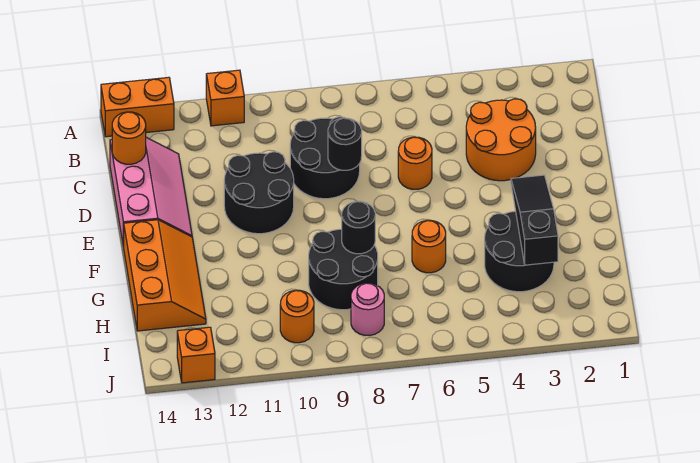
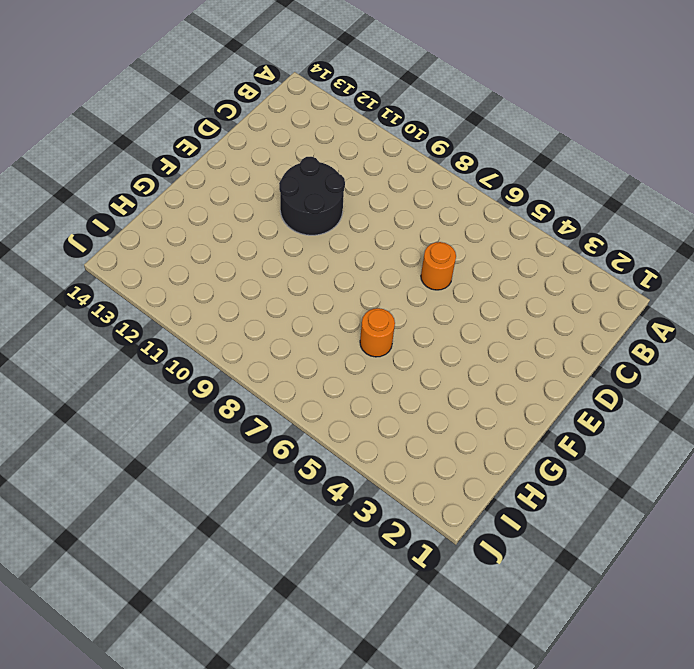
none -> orange 1x1 brick [206,70,244,126]
none -> orange 1x2 brick [101,77,174,137]
none -> orange 2x2 round brick [466,99,536,181]

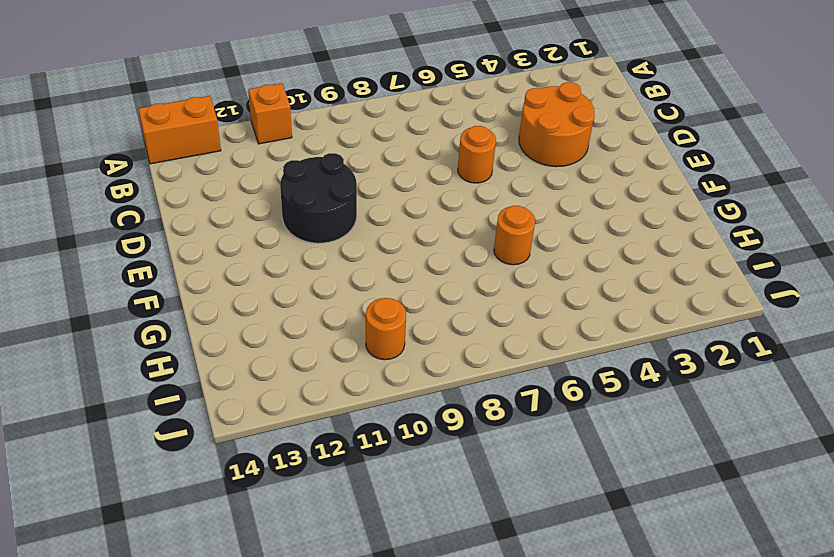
none -> black 2x2 round brick [290,117,360,199]
none -> pink 2x3 slope [110,137,192,247]
none -> orange 2x3 slope [124,220,206,331]

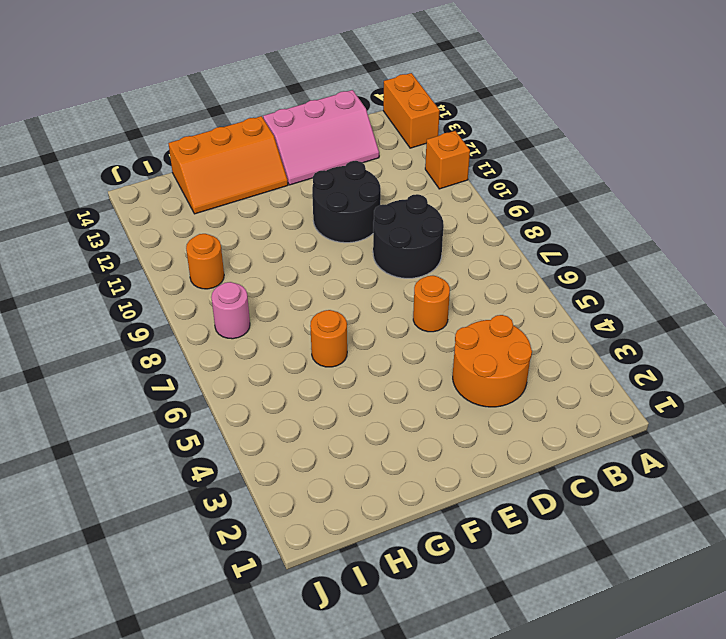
none -> black 2x2 round brick [485,211,554,292]
none -> black 2x2 round brick [309,229,378,310]
none -> orange 1x1 brick [177,327,215,383]

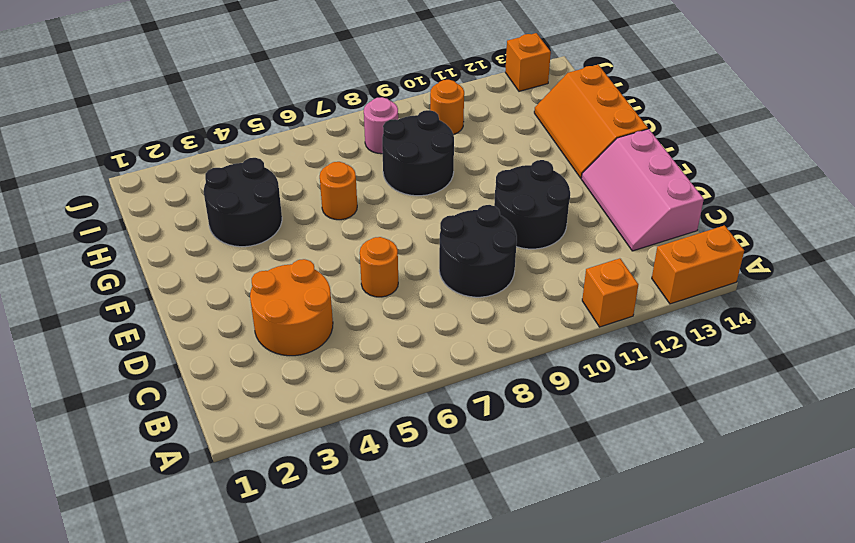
none -> orange 1x1 round brick [112,112,146,164]
none -> black 1x1 round brick [328,118,362,170]
none -> black 1x3 slope [511,175,558,265]

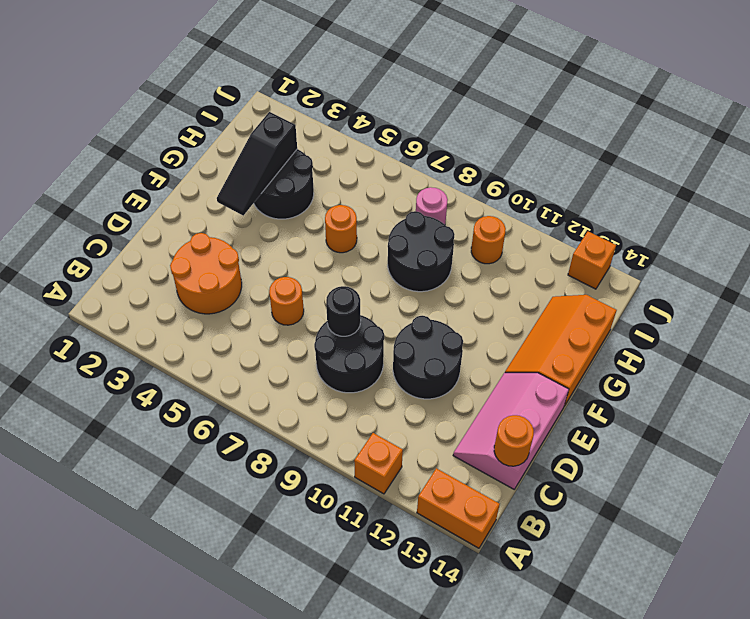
none -> black 1x1 round brick [342,201,375,254]

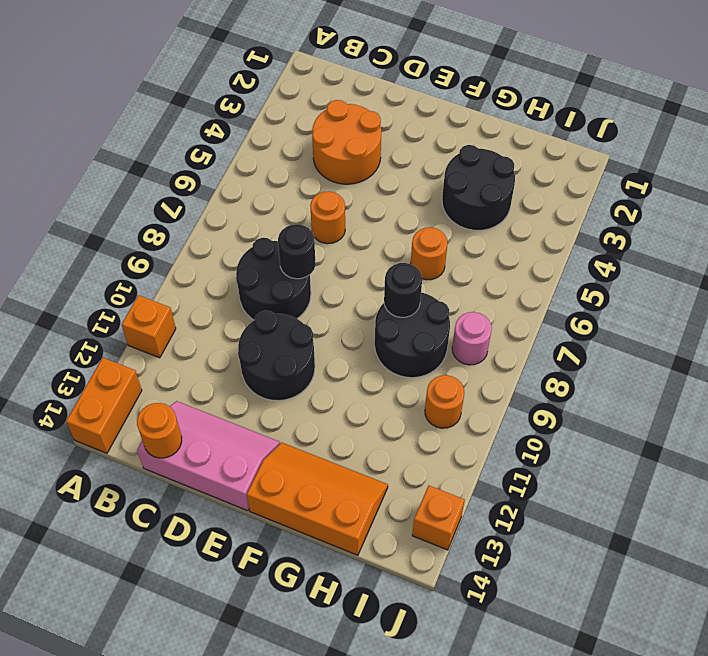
none -> black 1x3 slope [511,175,558,265]

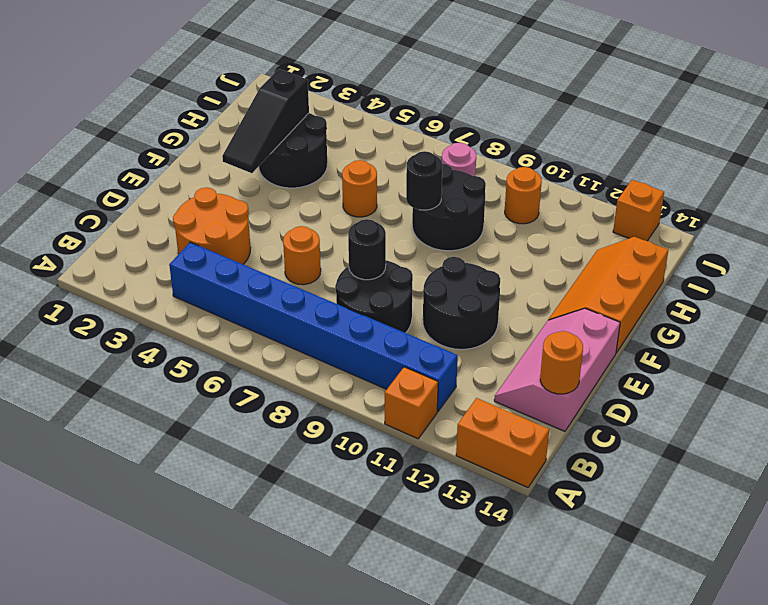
blue 1x8 brick [169,242,458,412] -> none

